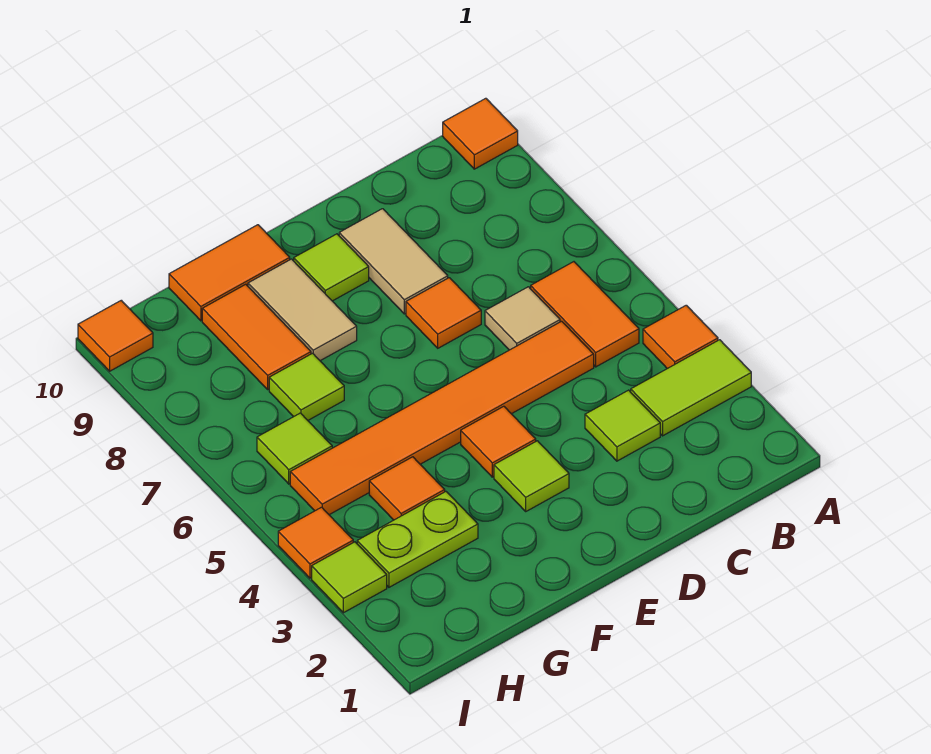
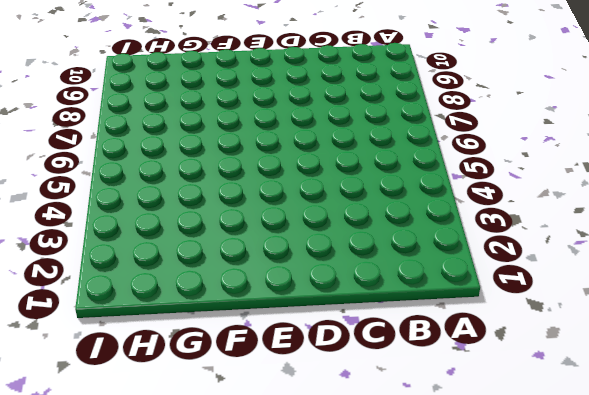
none -> lime 1x2 tile [631,340,751,436]
none -> orange 1x1 tile [643,305,718,369]
none -> orange 1x1 tile [443,98,518,169]

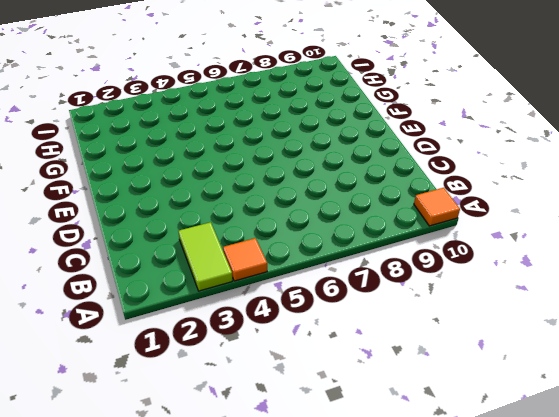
none -> orange 1x2 tile [531,262,639,367]
none -> lime 1x1 tile [585,390,660,461]
none -> orange 1x6 tile [290,321,594,515]

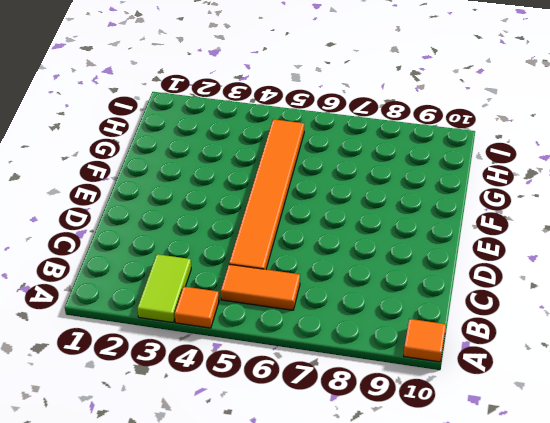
none -> lime 1x1 tile [585,390,660,461]
none -> tan 1x1 tile [485,287,560,350]
none -> orange 1x1 tile [406,278,481,348]

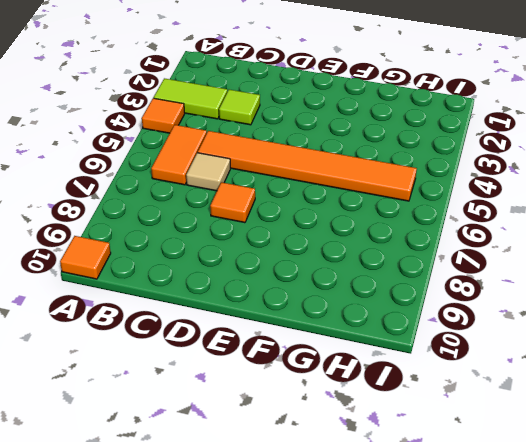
none -> tan 1x2 tile [339,209,448,314]
none -> lime 1x1 tile [494,441,569,511]
none -> orange 1x1 tile [461,406,536,477]

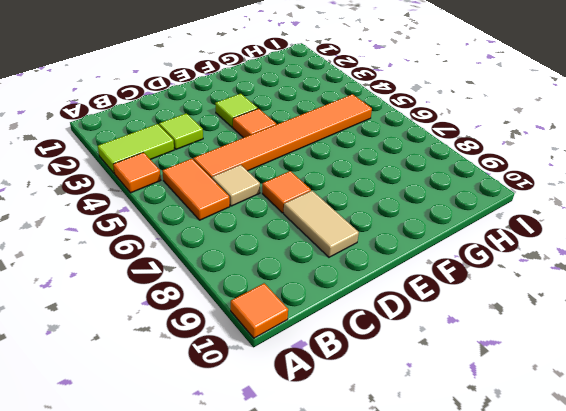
none -> lime 1x1 tile [294,234,369,301]
none -> tan 1x2 tile [248,259,357,361]
none -> orange 1x2 tile [169,225,290,321]

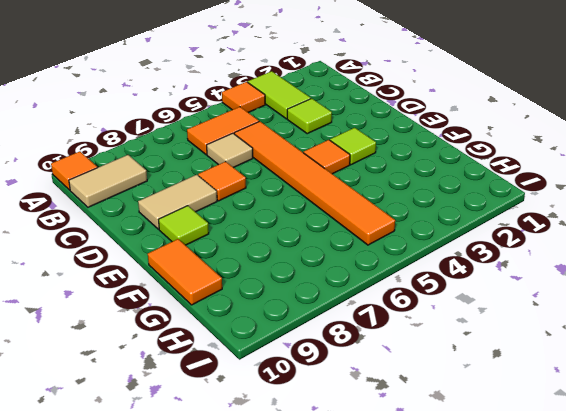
tan 1x2 tile [69,155,147,207] -> tan 1x2 tile moved to [248,259,357,361]
none -> lime 1x2 plate [357,492,478,587]
none -> orange 1x1 tile [369,457,445,520]
none -> lime 1x1 tile [269,353,344,420]

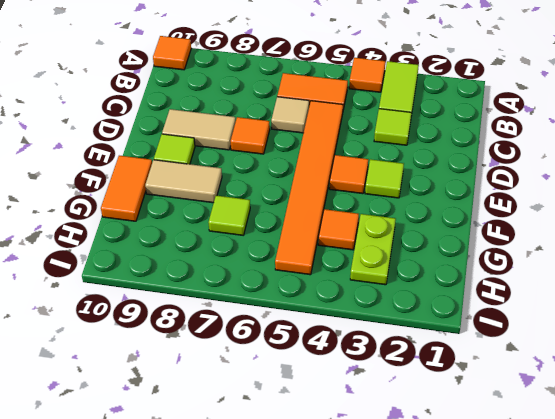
none -> orange 1x2 tile [202,284,311,389]
none -> lime 1x1 tile [257,413,332,484]
none -> lime 1x1 tile [312,542,387,613]

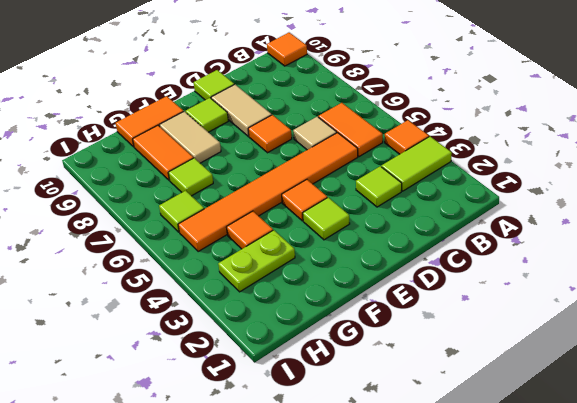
lime 1x1 tile [194,70,234,100] -> lime 1x1 tile moved to [312,542,387,613]
none -> orange 1x1 tile [278,507,353,578]
none -> orange 1x1 tile [78,300,153,371]

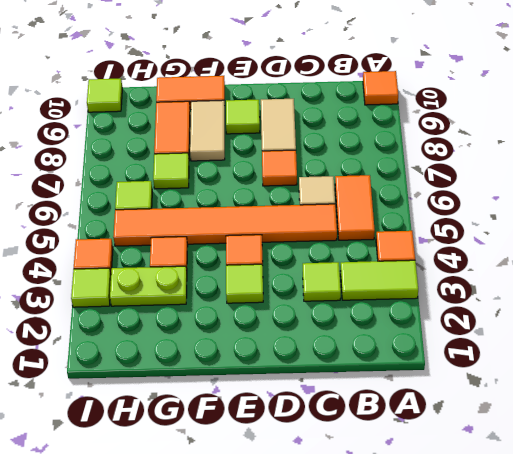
lime 1x1 tile [87,79,122,112] -> orange 1x1 tile [78,300,153,371]

